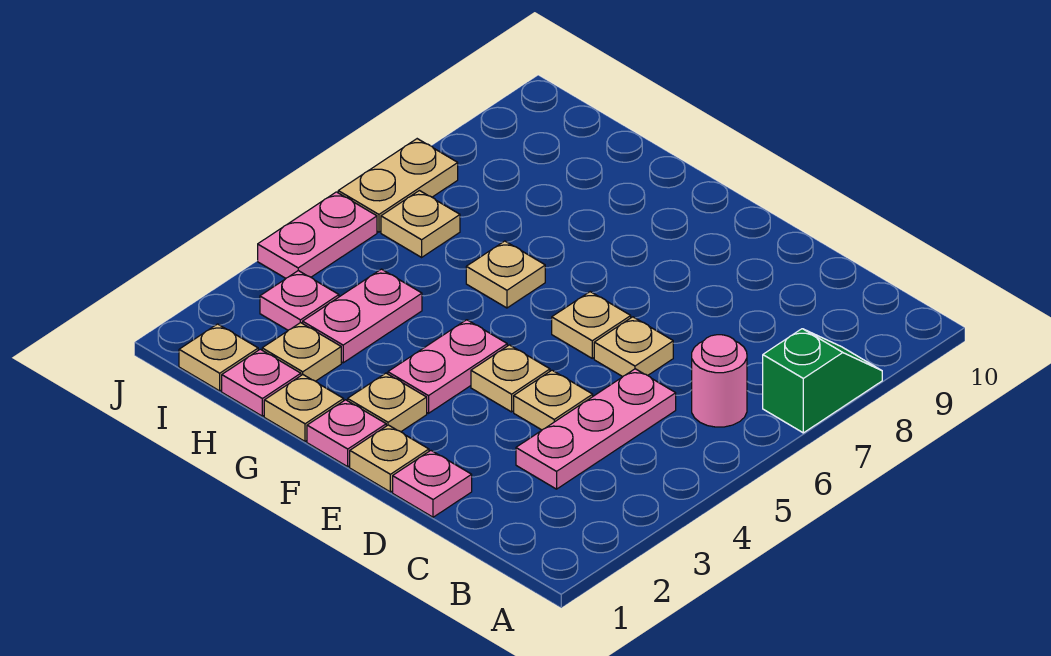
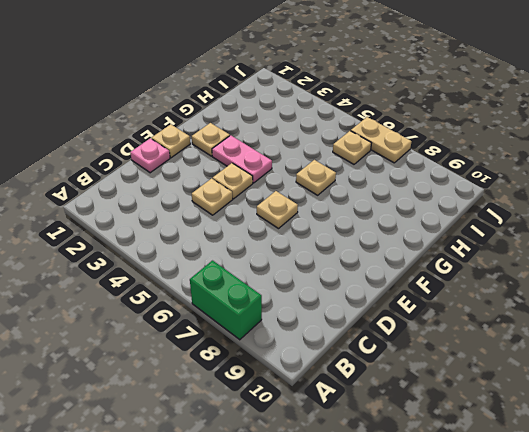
green 1x2 brick [190,261,262,340] -> green 1x2 slope [763,329,882,433]
none -> pink 1x1 round brick [692,335,747,427]
none -> pink 1x3 plate [516,369,676,489]
none -> tan 1x1 plate [594,317,673,377]

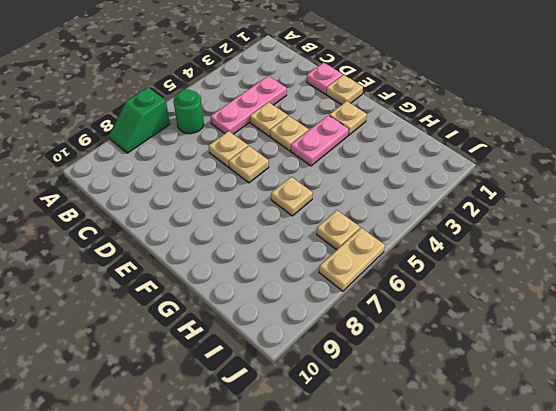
green 1x1 round brick [173,90,204,134] -> pink 1x1 round brick [692,335,747,427]
none -> pink 1x1 plate [307,400,386,467]
none -> tan 1x1 plate [264,375,344,441]
none -> pink 1x1 plate [222,349,301,416]

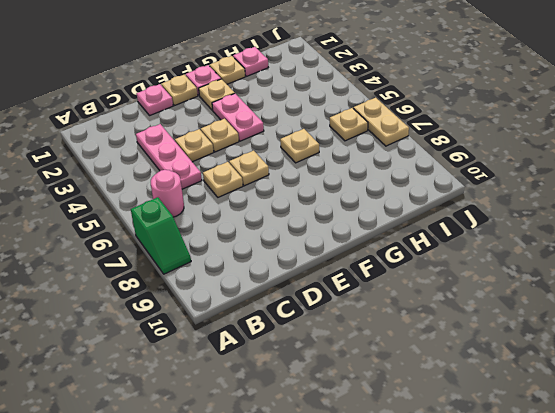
none -> tan 1x1 plate [262,323,341,381]
none -> pink 1x2 plate [303,269,422,363]
none -> tan 1x1 plate [179,324,258,391]

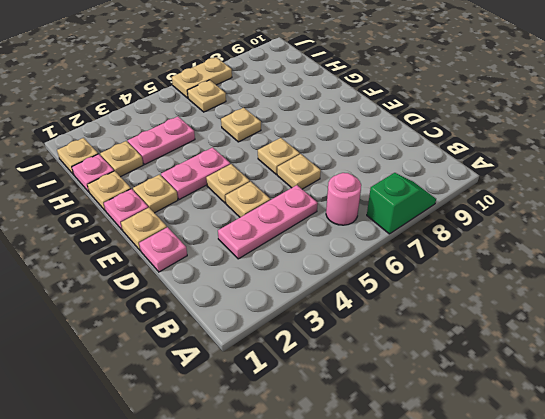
none -> pink 1x1 plate [260,271,339,330]
none -> pink 1x2 plate [258,192,377,278]

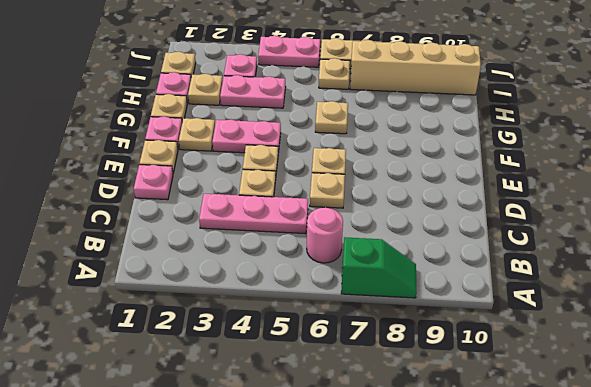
tan 1x4 brick [350,40,481,95] -> none

